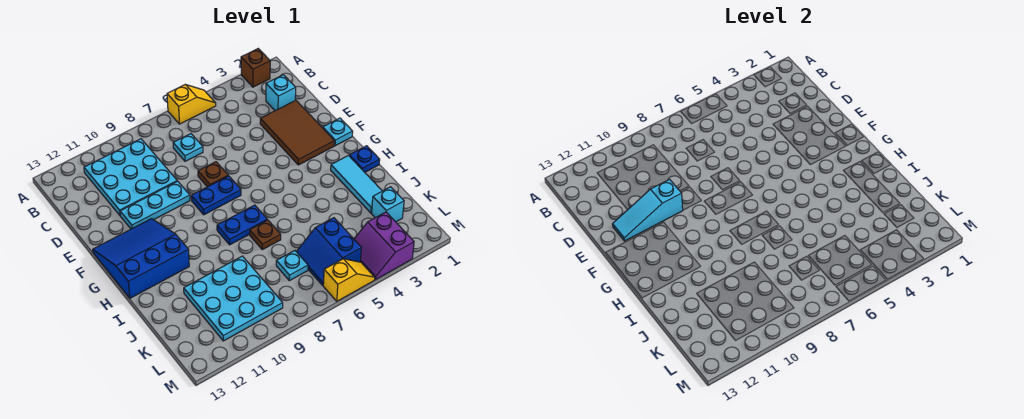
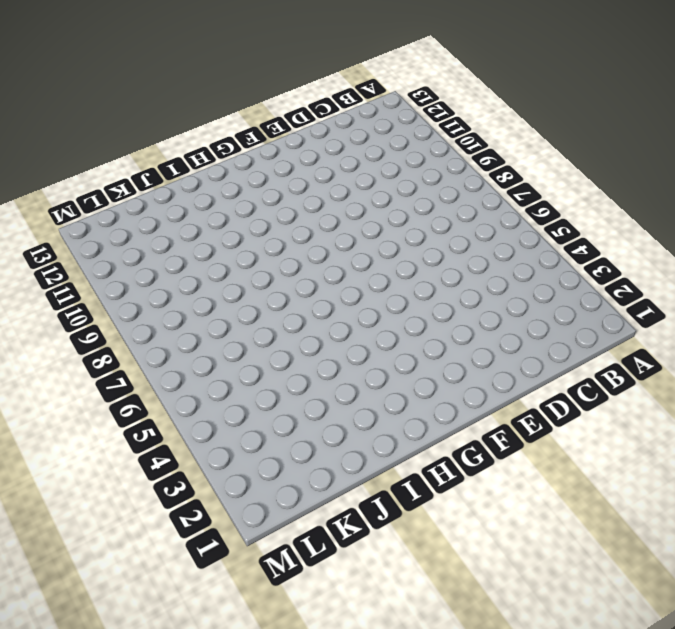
none -> brown 1x1 brick [241,49,270,87]
none -> yellow 1x2 slope [167,85,216,124]
none -> cyan 3x3 plate [84,139,177,216]

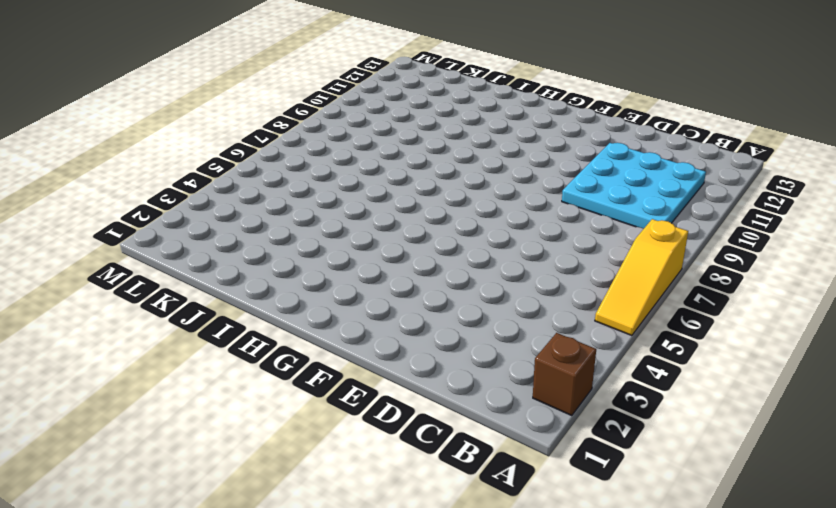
yellow 1x3 slope [595,219,688,336] -> yellow 1x2 slope [167,85,216,124]
none -> cyan 1x1 brick [266,75,296,111]
none -> cyan 1x1 plate [173,134,203,161]
none -> brown 2x3 tile [260,100,334,165]

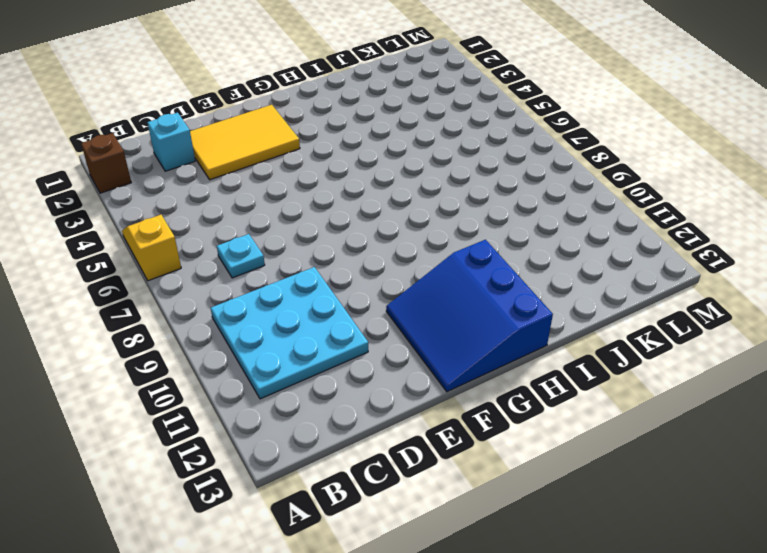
yellow 2x3 tile [190,105,300,180] -> brown 2x3 tile [260,100,334,165]
none -> brown 1x1 plate [198,162,228,187]
none -> cyan 1x3 plate [120,181,190,229]
none -> cyan 1x1 plate [323,118,353,146]

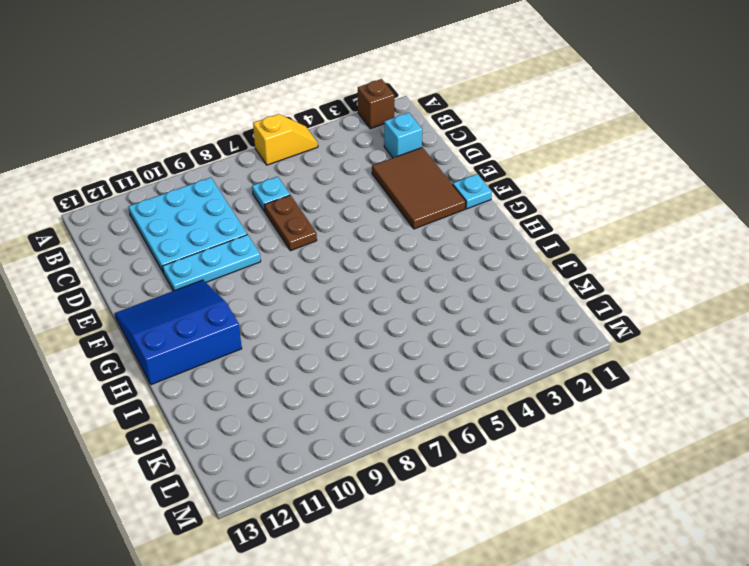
brown 1x2 plate [265,195,317,251] -> brown 1x1 plate [198,162,228,187]
none -> blue 1x2 plate [191,176,241,215]
none -> blue 1x1 plate [349,146,380,172]
none -> cyan 1x3 tile [331,155,382,213]

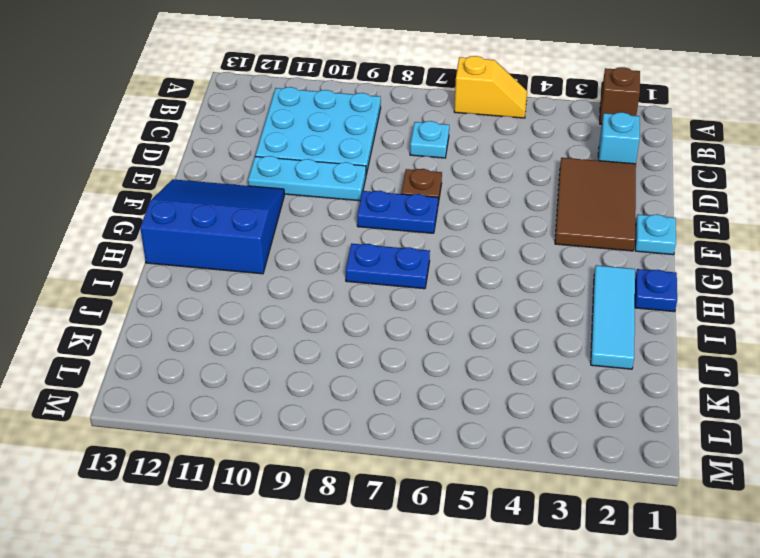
none -> brown 1x1 plate [250,220,281,250]
none -> cyan 3x3 plate [184,256,283,341]
none -> cyan 1x1 brick [372,187,404,222]

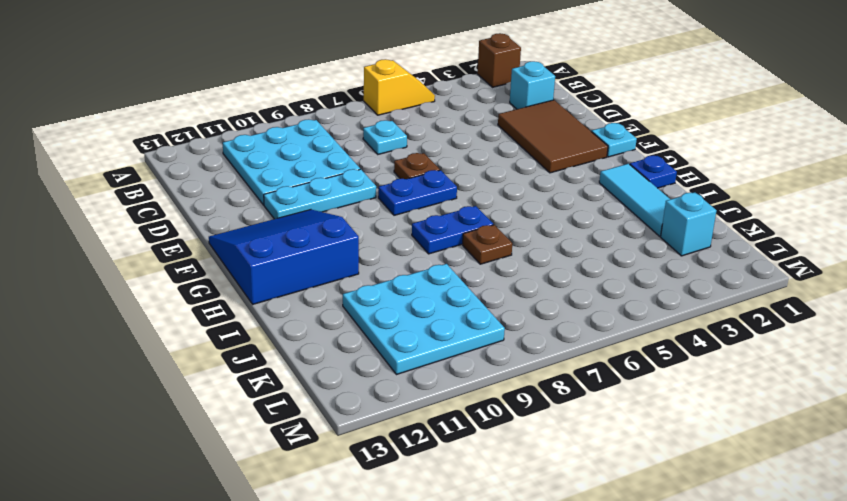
none -> blue 2x2 slope [296,218,361,285]
none -> cyan 1x1 plate [276,251,308,281]
none -> purple 2x2 slope [354,212,414,280]

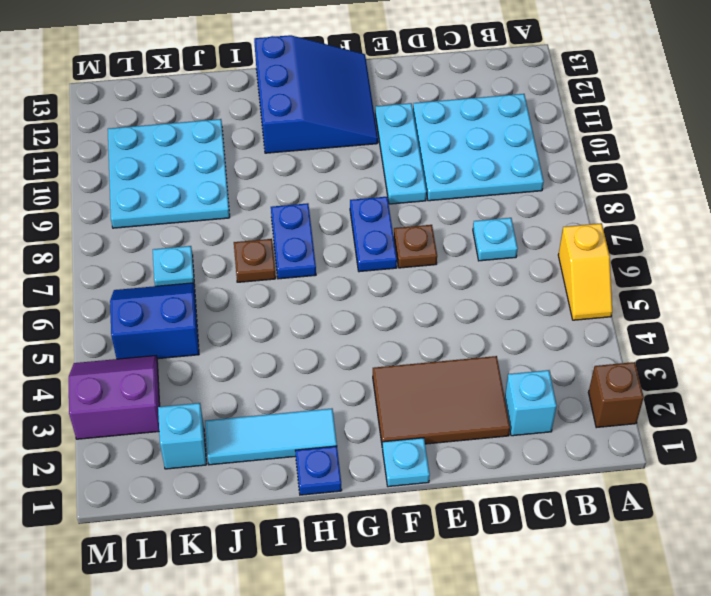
none -> yellow 1x2 slope [323,259,375,301]
none -> cyan 1x3 slope [613,179,683,241]

